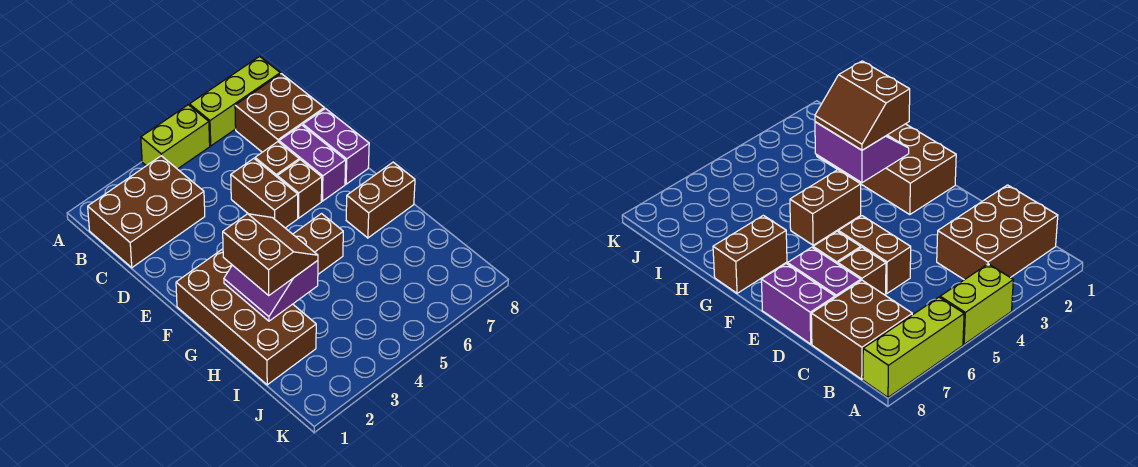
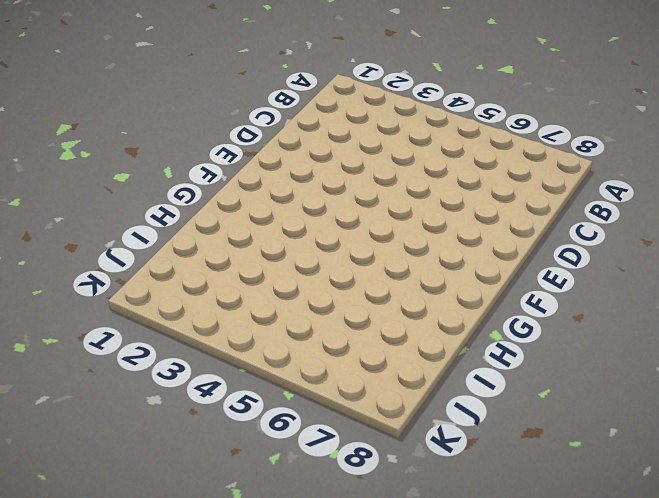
none -> lime 1x2 brick [141,105,210,169]
none -> lime 1x3 brick [189,56,280,146]
none -> brown 2x3 brick [88,156,205,268]

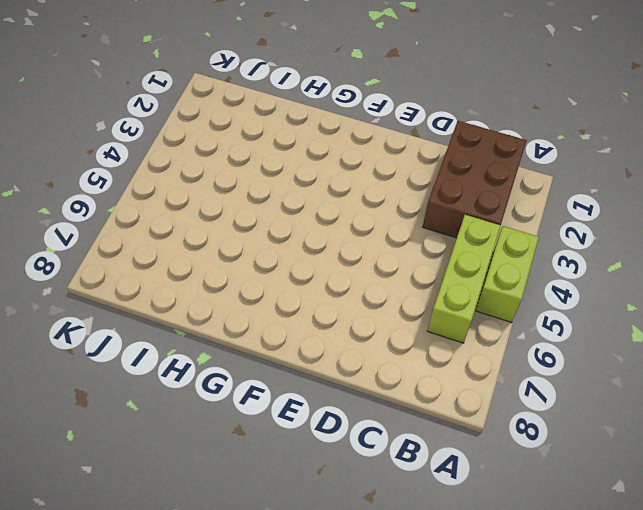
lime 1x3 brick [427,215,501,343] -> lime 1x3 brick moved to [189,56,280,146]
none -> brown 2x2 brick [235,74,324,152]
none -> brown 1x2 brick [231,158,298,228]
none -> brown 1x1 brick [255,142,299,177]

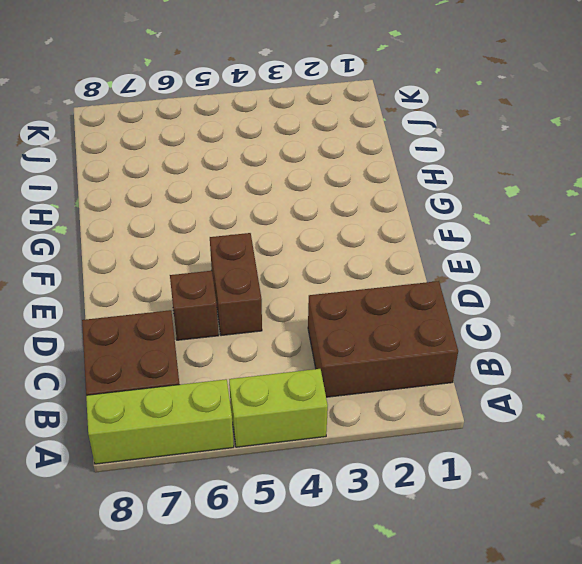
none -> purple 1x2 brick [279,125,346,201]
none -> purple 1x2 brick [303,109,369,184]
none -> brown 1x1 brick [277,160,322,218]

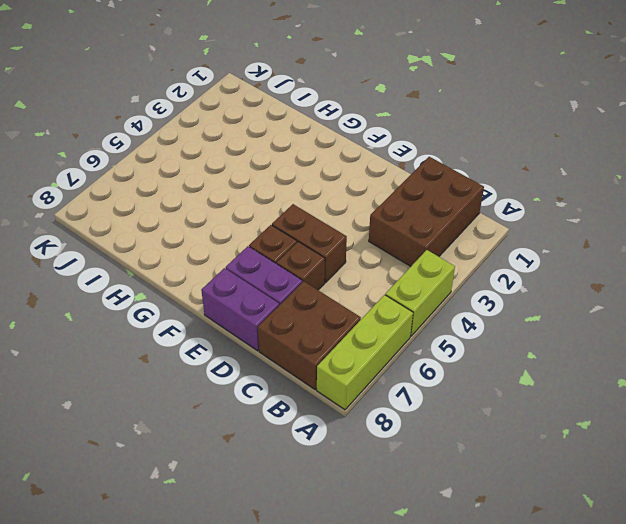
none -> brown 2x4 brick [176,249,316,385]
none -> brown 1x2 brick [293,214,343,274]
none -> brown 1x2 brick [346,162,415,238]

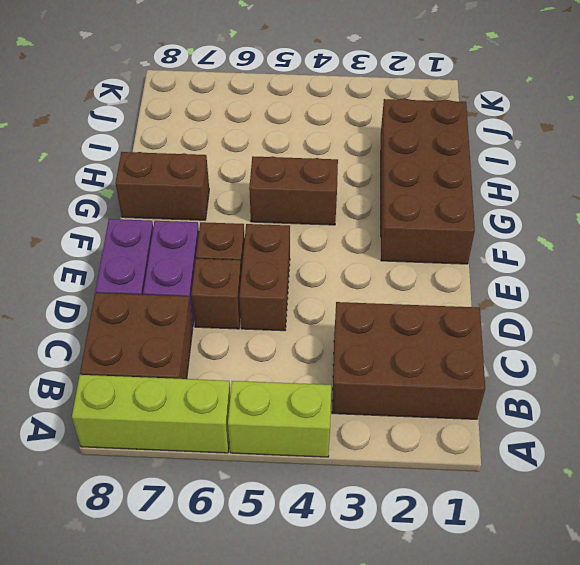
none -> purple 2x2 slope [224,261,318,321]
none -> brown 2x2 slope [223,214,318,295]

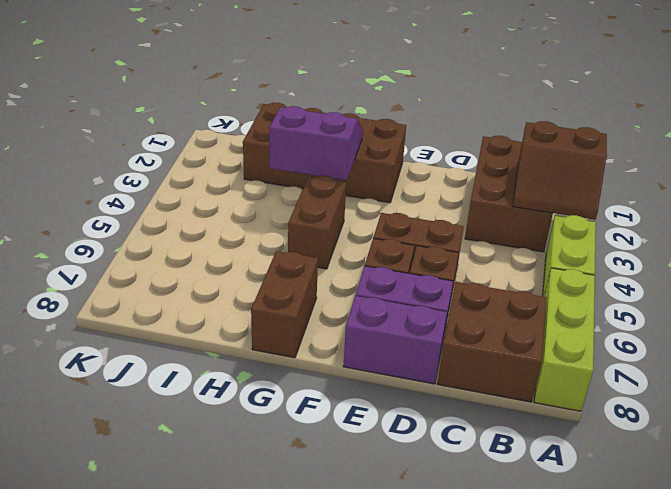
brown 2x2 slope [513,121,607,220] -> brown 2x2 slope moved to [223,214,318,295]

